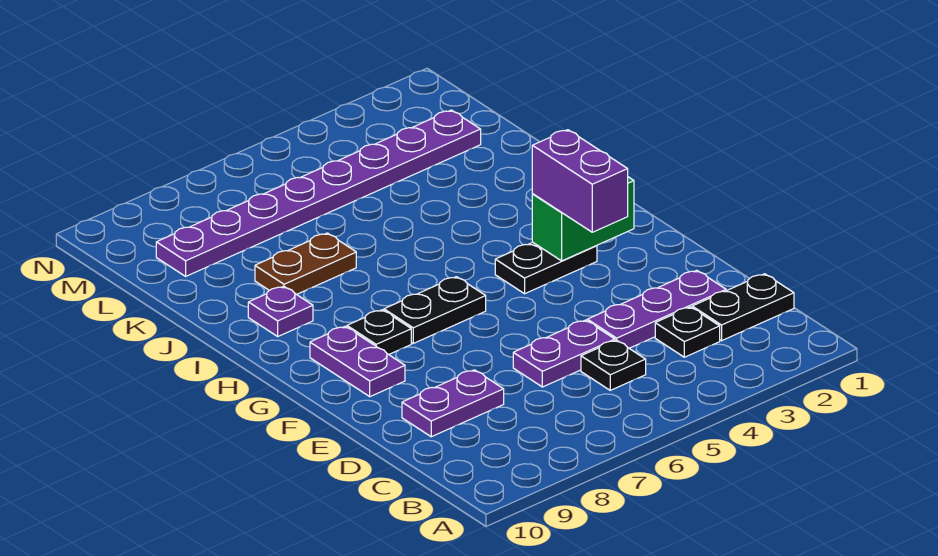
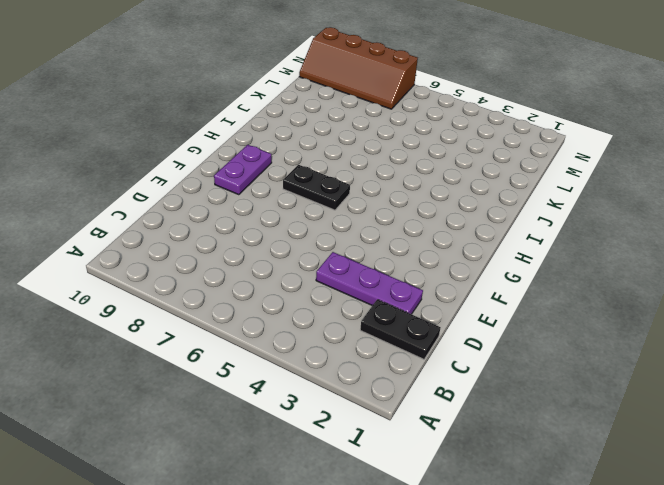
brown 2x4 slope [299,27,418,109] -> none
none -> black 1x1 plate [655,307,720,357]
none -> black 1x1 plate [581,340,646,390]
none -> purple 1x2 plate [513,320,615,387]

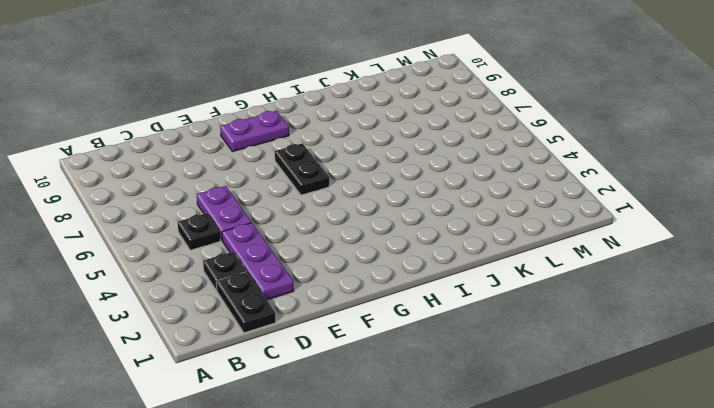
none -> purple 1x2 plate [402,370,504,437]
none -> black 1x2 plate [495,242,597,294]
none -> black 1x1 plate [347,310,411,355]

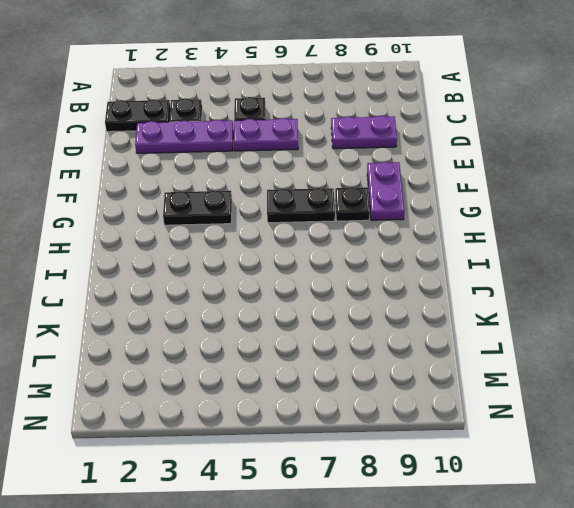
none -> purple 1x1 plate [248,286,313,336]
none -> brown 1x2 plate [255,233,356,294]
none -> purple 1x8 plate [156,110,481,276]

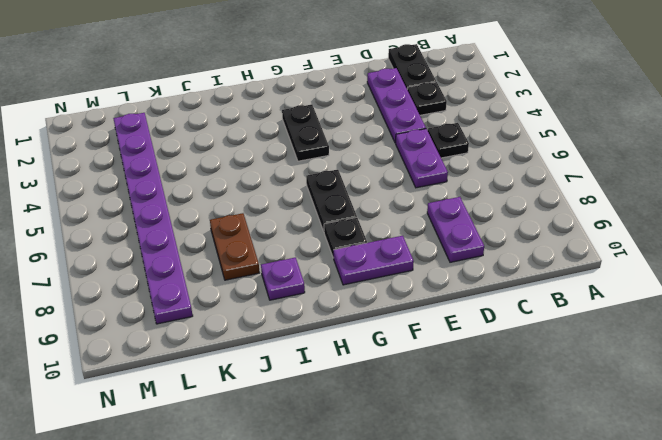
none -> green 1x2 brick [532,177,634,261]
none -> purple 1x2 brick [532,130,628,232]

